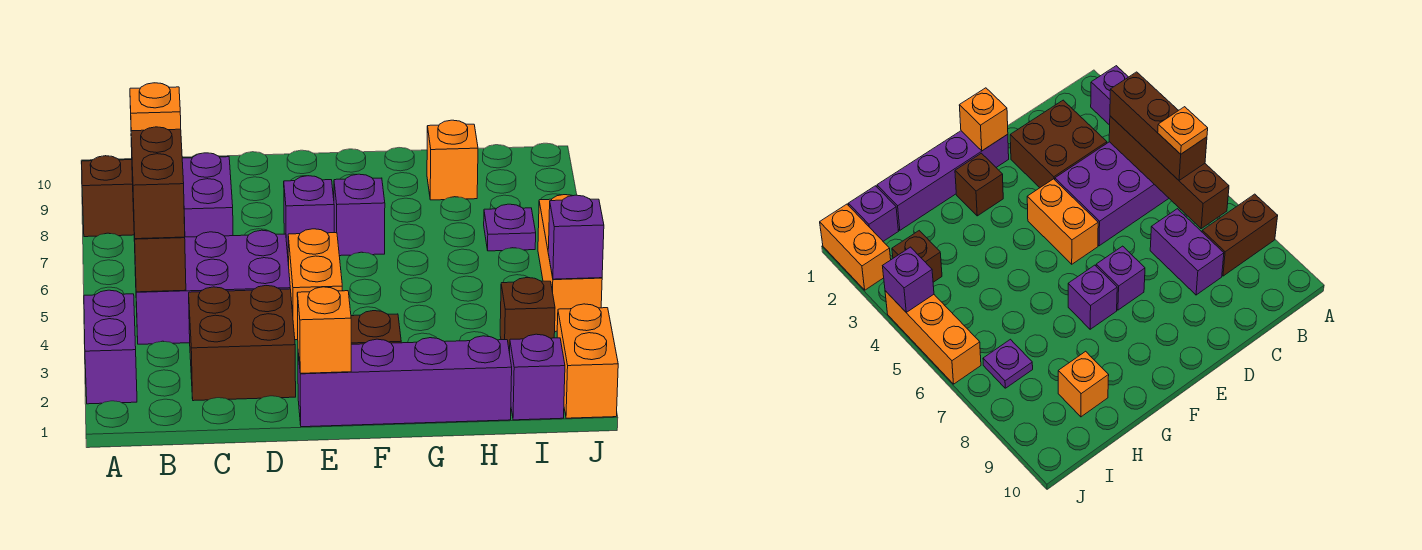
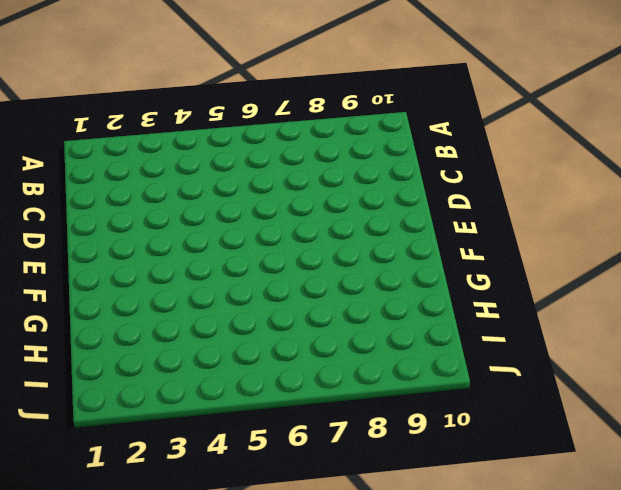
none -> purple 1x2 brick [84,290,137,404]
none -> brown 1x2 brick [82,156,134,237]
none -> purple 2x3 brick [135,230,290,344]

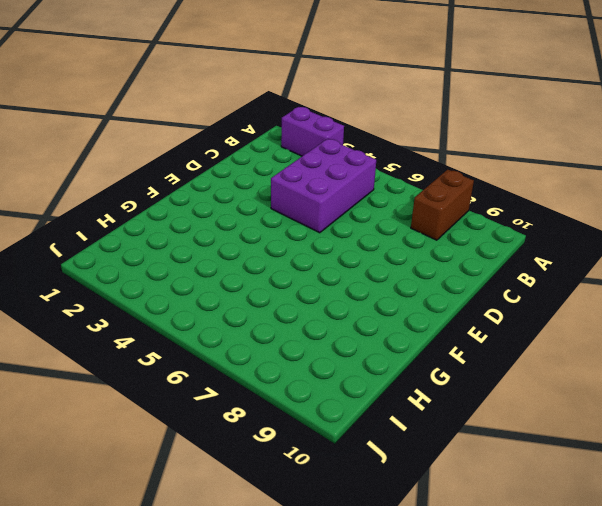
none -> brown 2x2 brick [189,286,296,401]
none -> purple 1x2 brick [182,153,233,237]
none -> purple 1x4 brick [298,336,512,427]

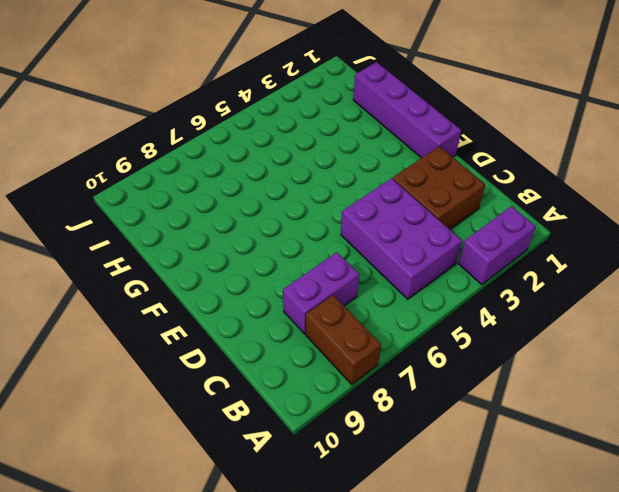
none -> orange 1x2 brick [288,229,343,340]
none -> purple 1x1 brick [284,176,334,257]
none -> brown 1x1 brick [351,311,401,344]

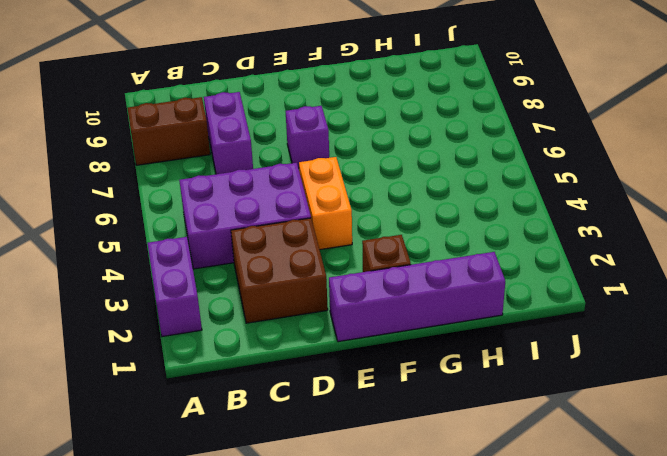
none -> purple 1x1 brick [334,174,385,256]
none -> orange 1x1 brick [427,120,478,200]
none -> purple 1x1 brick [510,334,565,420]

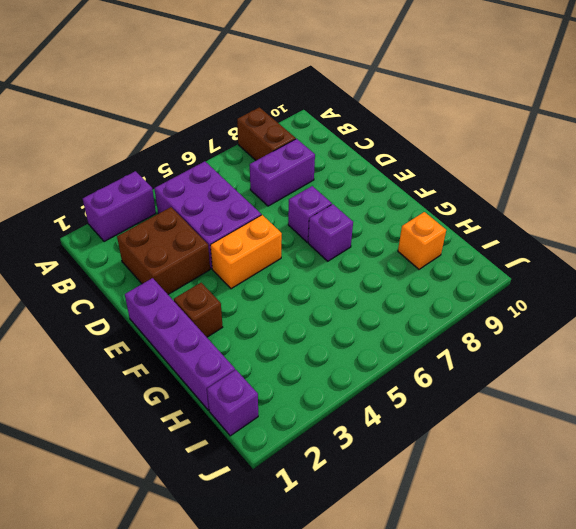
none -> brown 1x1 brick [500,278,555,353]
none -> purple 1x1 plate [484,204,536,251]
none -> orange 1x2 brick [557,304,618,418]

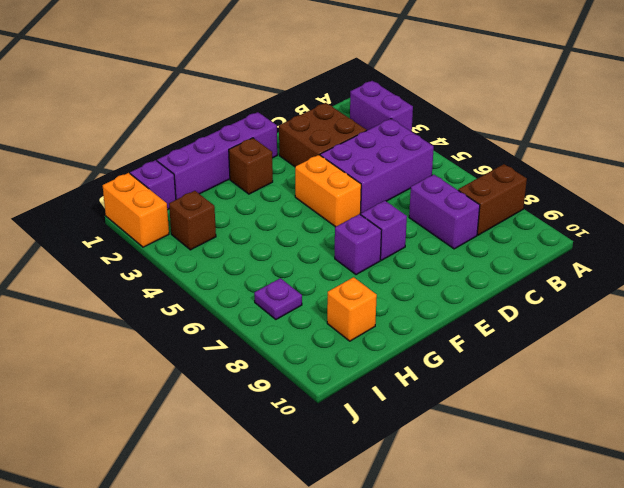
none -> orange 1x3 brick [538,195,602,332]
none -> brown 1x4 brick [131,143,186,292]
none -> orange 1x1 brick [297,287,351,373]

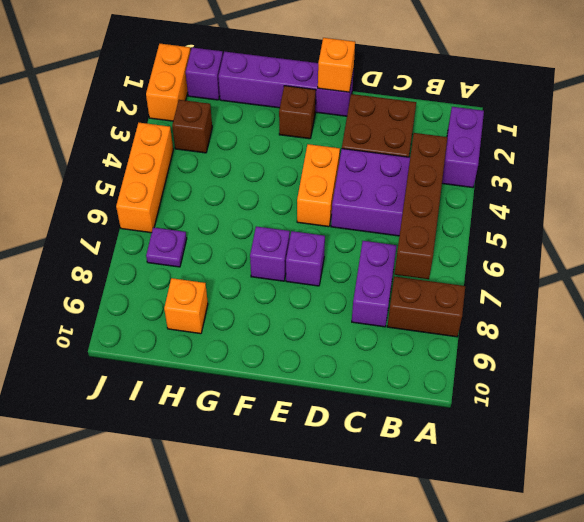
none -> purple 1x1 brick [548,195,604,279]
none -> brown 1x3 brick [131,127,185,239]
none -> orange 1x1 plate [130,83,181,131]

